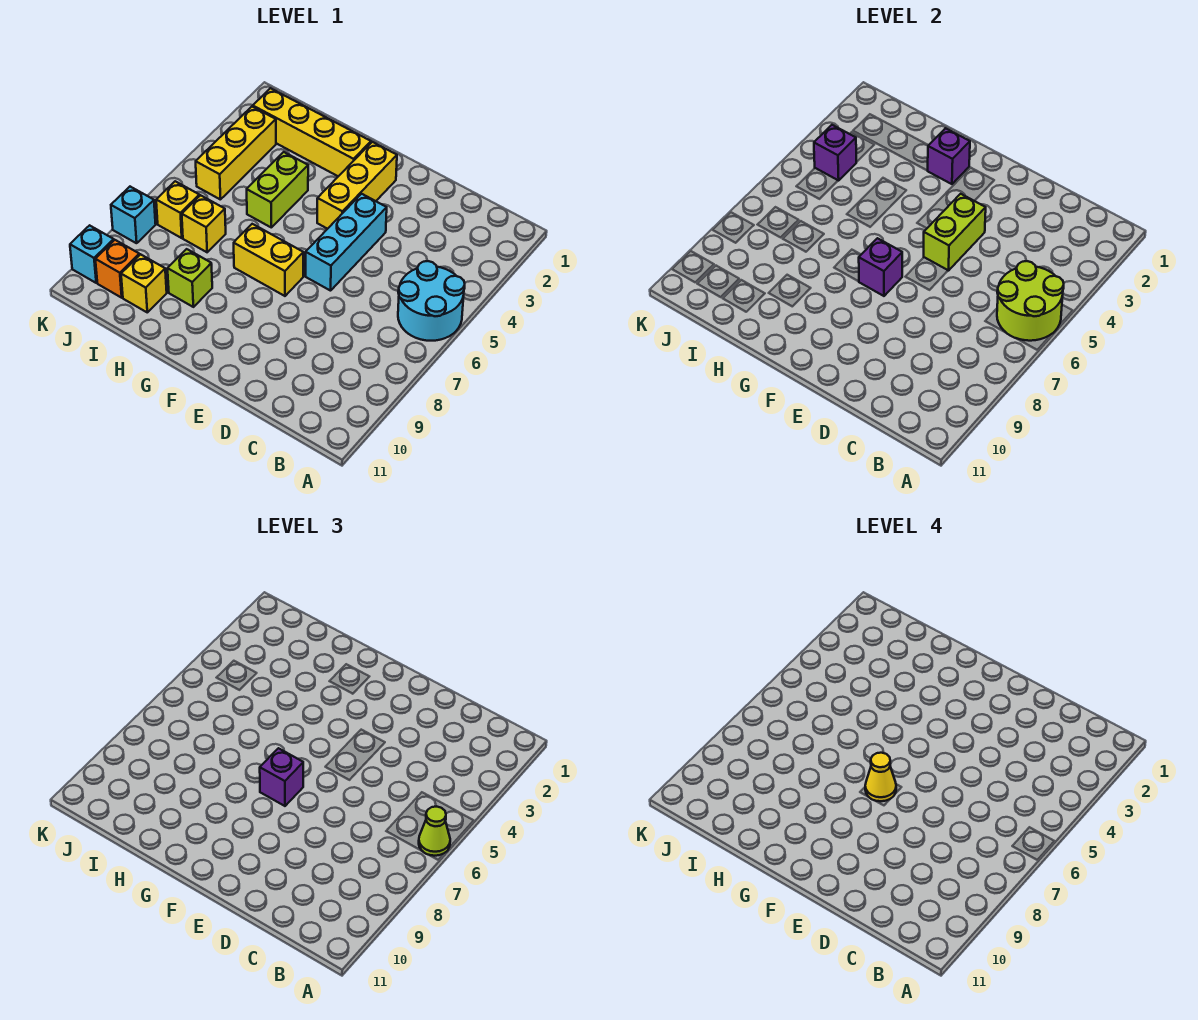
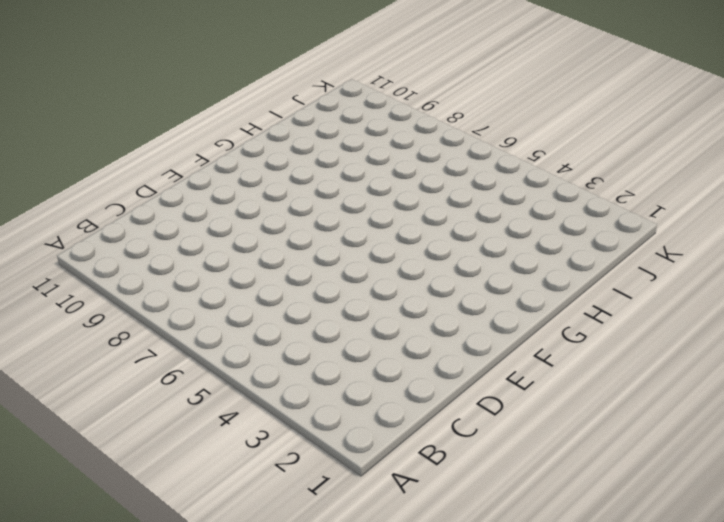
none -> cyan 2x2 round brick [398,261,465,341]
none -> cyan 1x3 brick [306,194,387,291]
none -> yellow 1x3 brick [317,142,397,229]

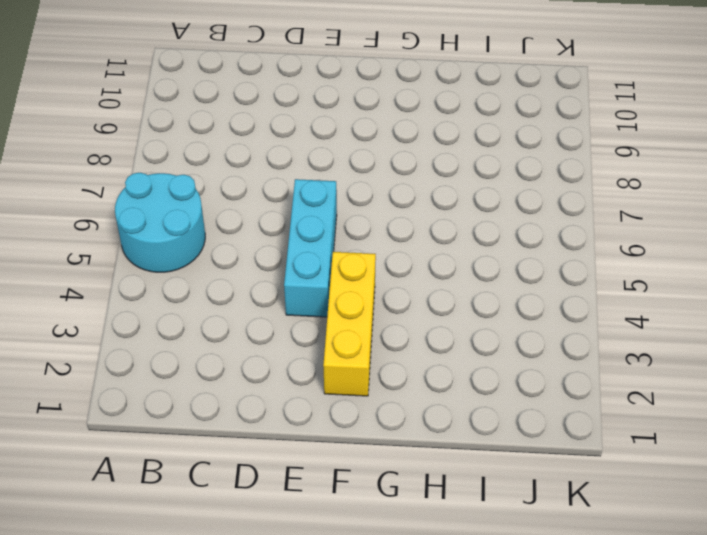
none -> yellow 1x2 brick [234,224,303,296]
none -> yellow 1x4 brick [253,88,371,176]
none -> lime 1x2 brick [247,152,308,227]

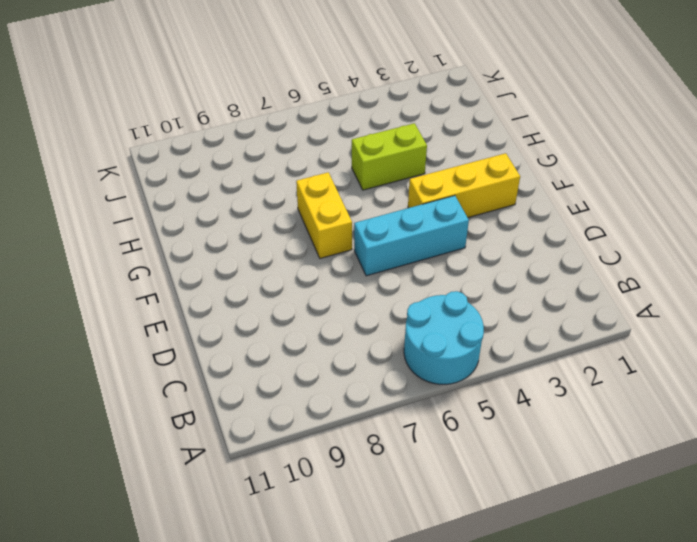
none -> yellow 1x4 brick [253,88,371,176]
none -> lime 1x1 brick [167,249,212,307]
none -> yellow 1x1 brick [182,195,226,252]

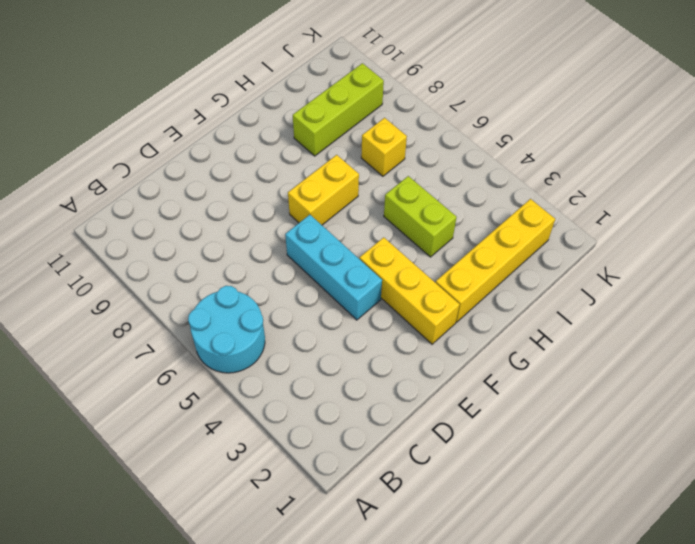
lime 1x3 brick [293,63,384,156] -> lime 1x1 brick [167,249,212,307]
none -> yellow 1x1 brick [121,254,167,312]
none -> yellow 1x3 brick [196,106,276,200]
none -> yellow 1x1 brick [156,181,199,238]

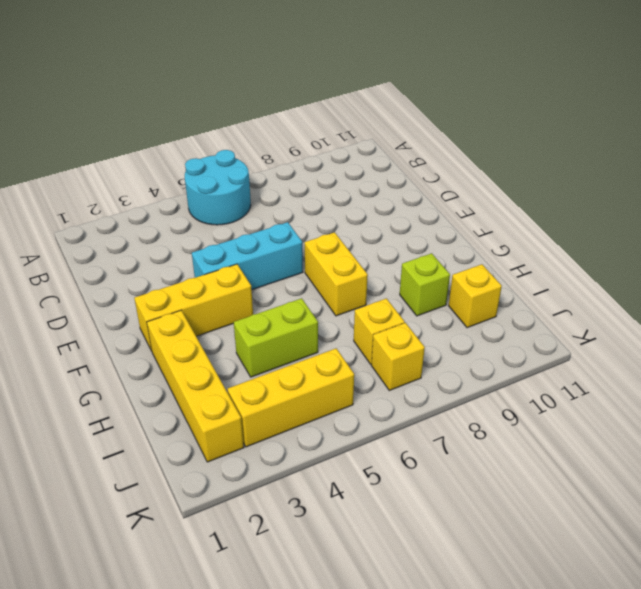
none -> orange 1x1 brick [95,240,139,298]
none -> cyan 1x1 brick [111,187,156,243]
none -> cyan 1x1 brick [70,225,114,283]

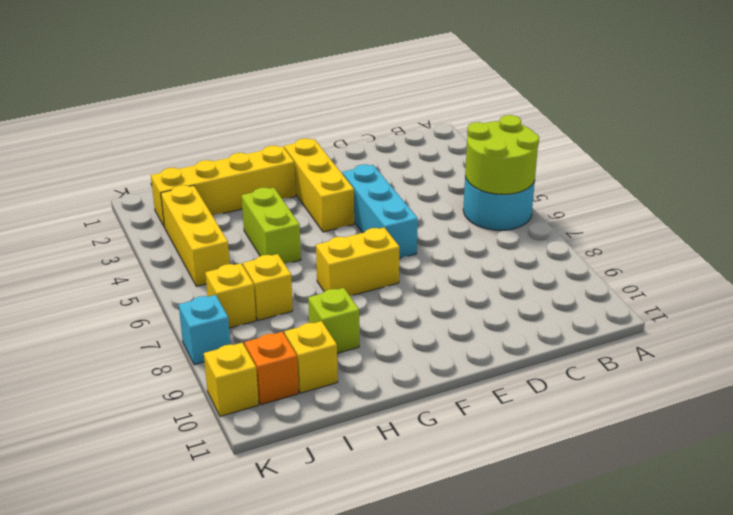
yellow 1x1 brick [204,343,259,416] -> cyan 1x1 brick [70,225,114,283]
none -> lime 1x2 brick [924,194,986,271]
none -> purple 1x1 brick [859,238,902,296]
none -> purple 1x1 brick [928,128,970,184]

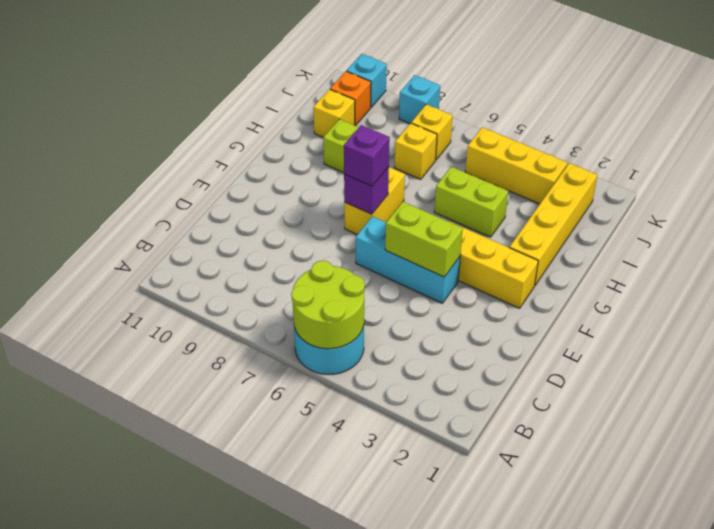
none -> purple 1x1 brick [928,128,970,184]
none -> purple 1x1 brick [814,125,856,181]
none -> lime 1x1 cone [419,807,450,856]

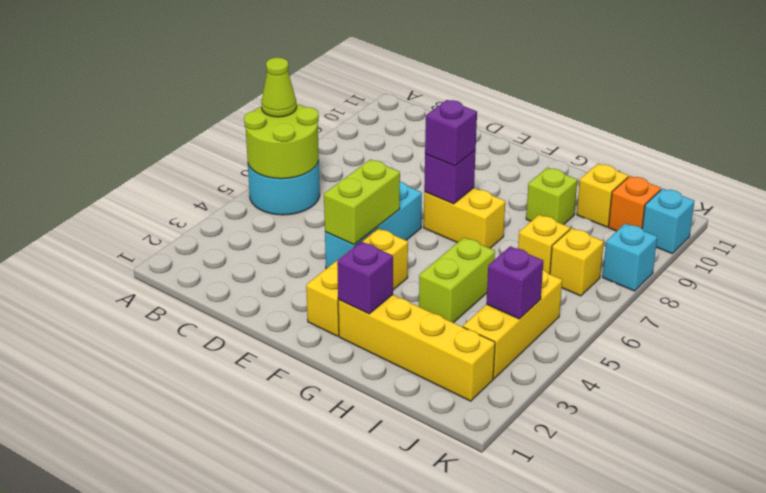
none -> yellow 1x1 cone [865,753,896,801]

